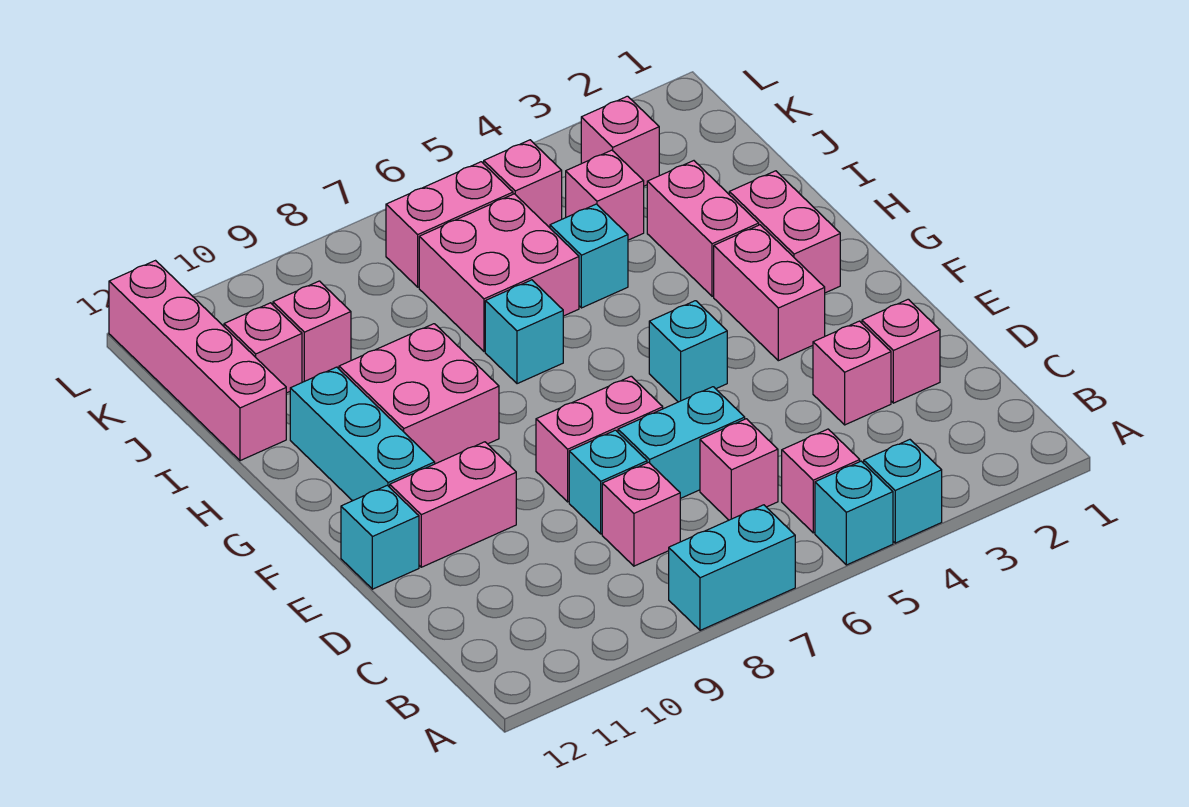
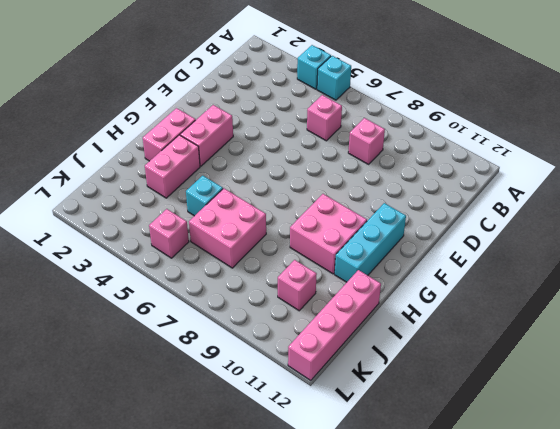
none -> cyan 1x2 brick [669,505,795,630]
none -> pink 1x1 brick [782,429,860,533]
none -> pink 1x1 brick [862,299,940,403]

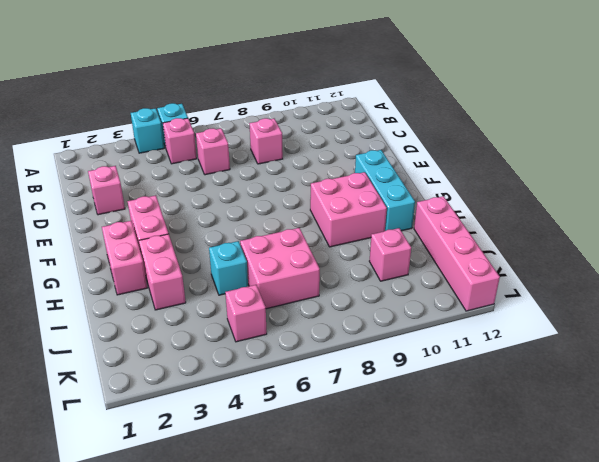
none -> cyan 1x2 brick [669,505,795,630]
none -> pink 1x1 brick [813,321,891,425]
none -> cyan 1x2 brick [618,387,745,499]

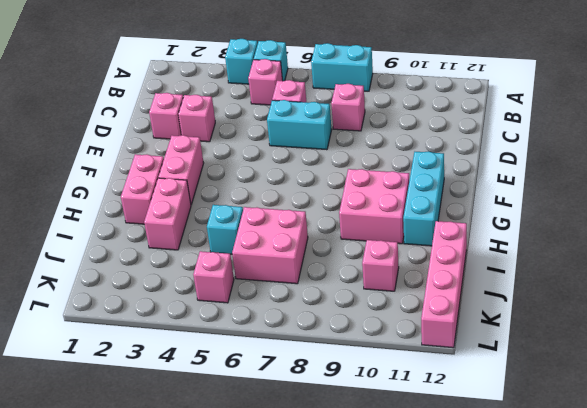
none -> cyan 1x1 brick [569,430,647,534]
none -> pink 1x2 brick [536,376,663,502]
none -> pink 1x2 brick [390,442,516,567]

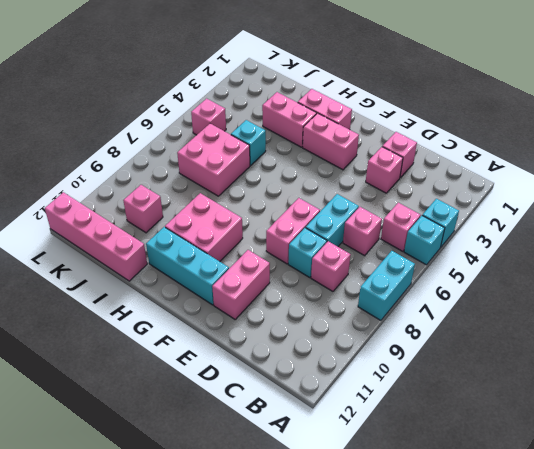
none -> cyan 1x1 brick [341,485,419,589]
none -> cyan 1x1 brick [649,301,727,402]
none -> cyan 1x1 brick [485,280,563,384]

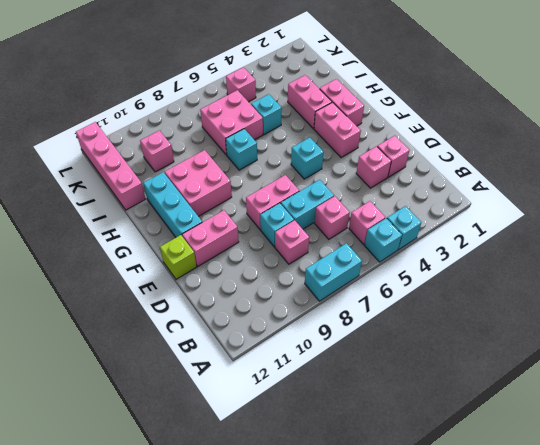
lime 1x1 brick [160,235,197,279] -> cyan 1x1 brick [341,485,419,589]
none -> pink 1x1 brick [566,150,644,240]
none -> pink 1x1 brick [224,303,302,393]
none -> pink 1x1 brick [581,96,659,186]

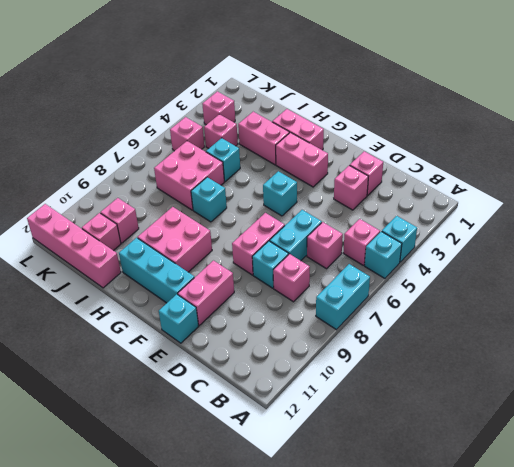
none -> pink 1x2 brick [386,162,513,287]

